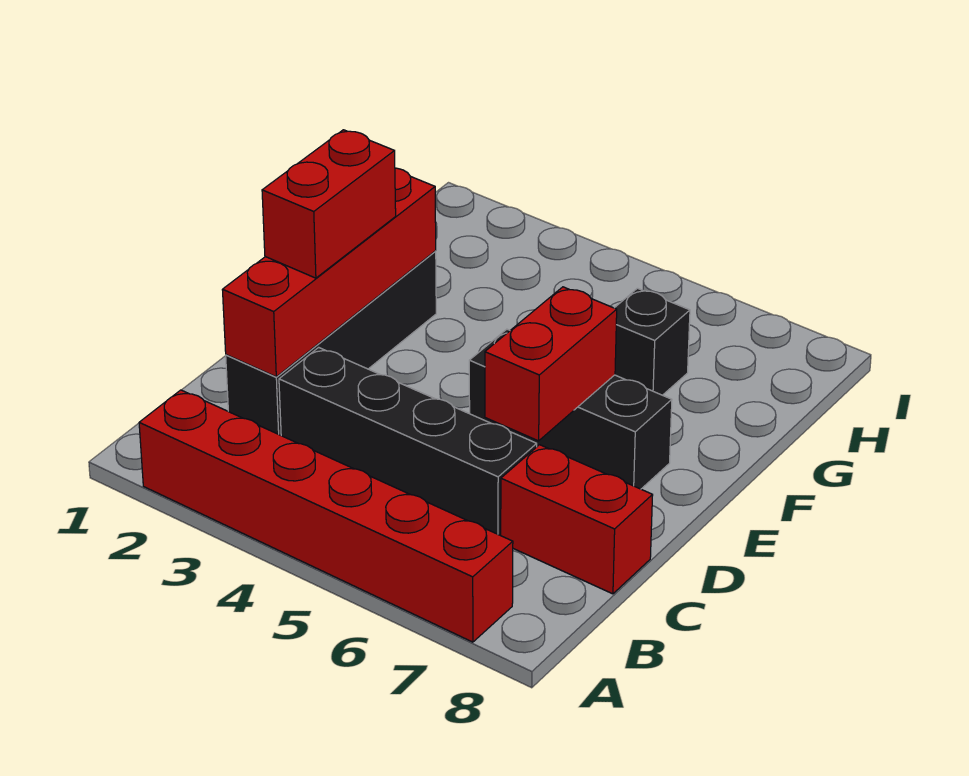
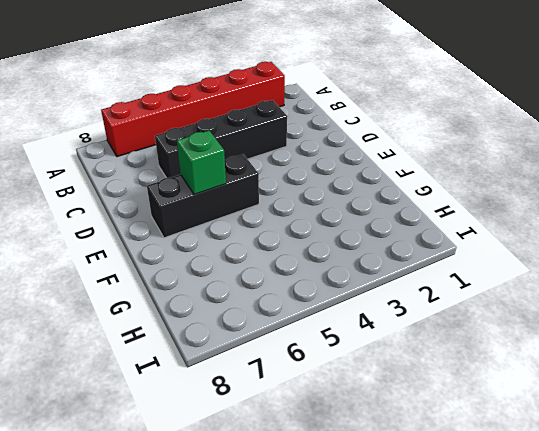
green 1x1 brick [177,131,226,195] -> red 1x2 brick [485,287,617,441]
none -> black 1x4 brick [226,251,436,435]
none -> red 1x2 brick [501,445,653,594]

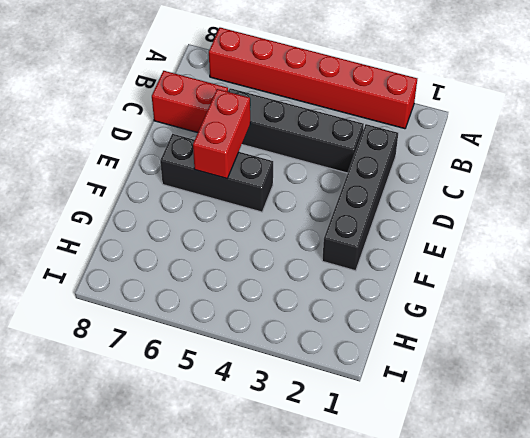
none -> black 1x1 brick [615,288,690,395]
none -> red 1x4 brick [222,168,436,377]

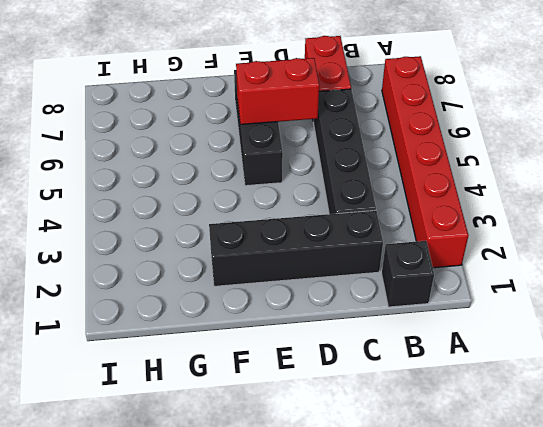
black 1x1 brick [382,241,434,307] -> black 1x1 brick moved to [615,288,690,395]
none -> red 1x4 brick [222,168,436,377]
none -> red 1x2 brick [262,130,396,278]

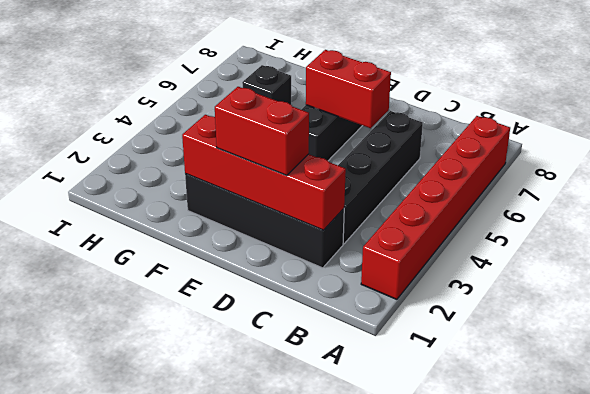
none -> red 1x2 brick [501,445,653,594]

